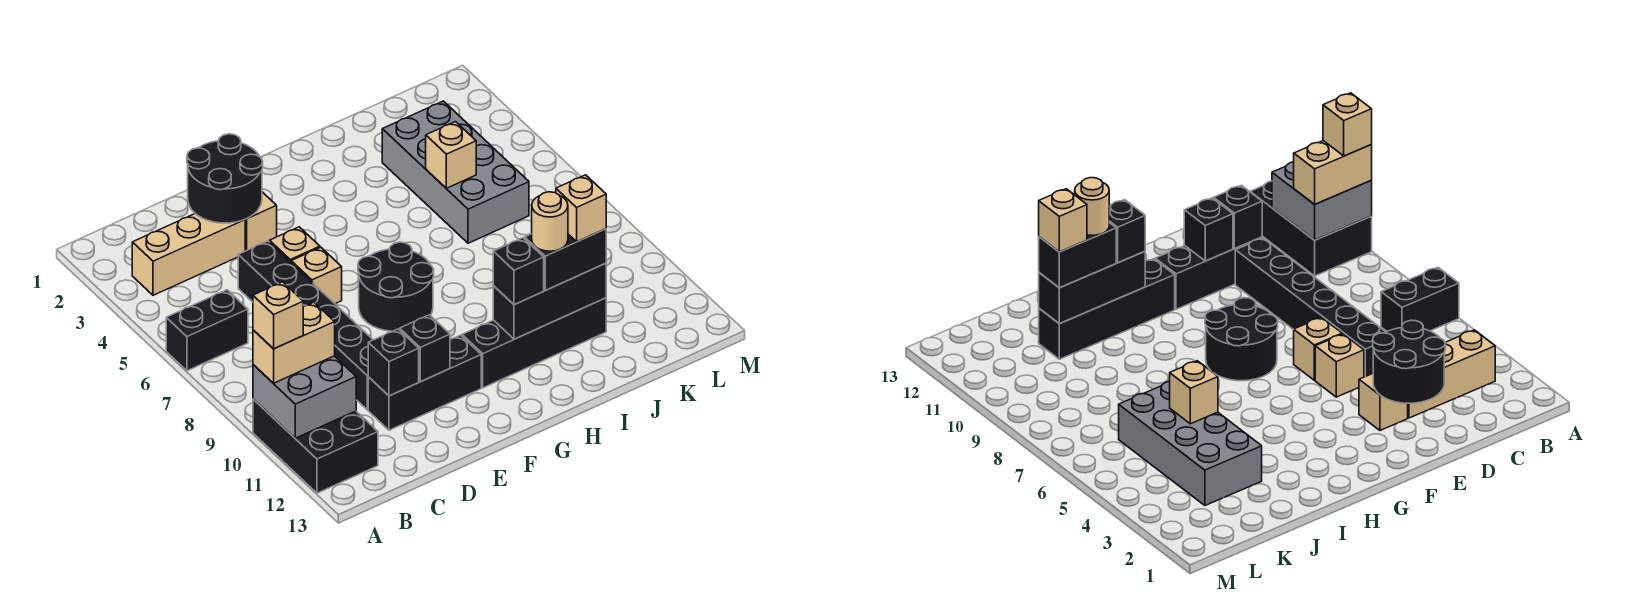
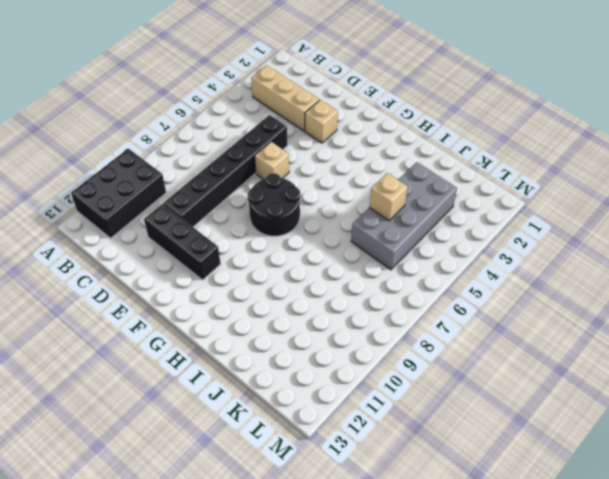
none -> black 1x2 brick [166,290,248,371]
none -> tan 1x1 brick [270,227,320,262]
none -> black 1x4 brick [462,298,606,388]

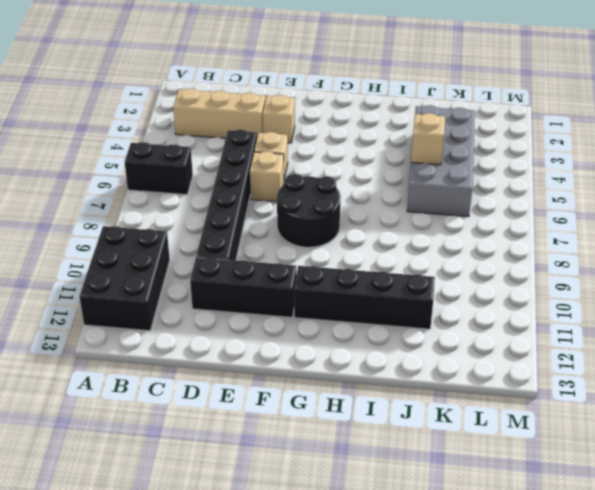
none -> grey 2x2 brick [253,356,356,438]
none -> black 2x2 round brick [187,134,263,223]
none -> black 1x1 brick [368,329,419,396]

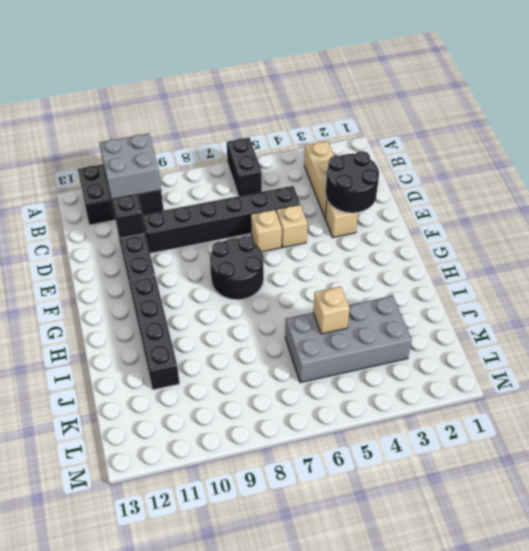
none -> black 1x1 brick [400,315,450,382]
none -> black 1x3 brick [493,263,606,339]
none -> tan 1x2 brick [253,302,335,383]

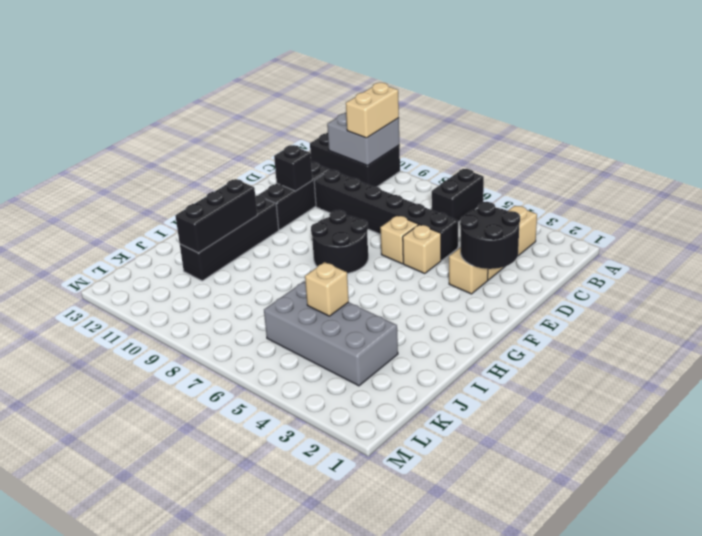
none -> black 1x1 brick [368,329,419,396]
none -> black 1x1 brick [493,238,544,305]
none -> black 1x2 brick [525,229,606,290]

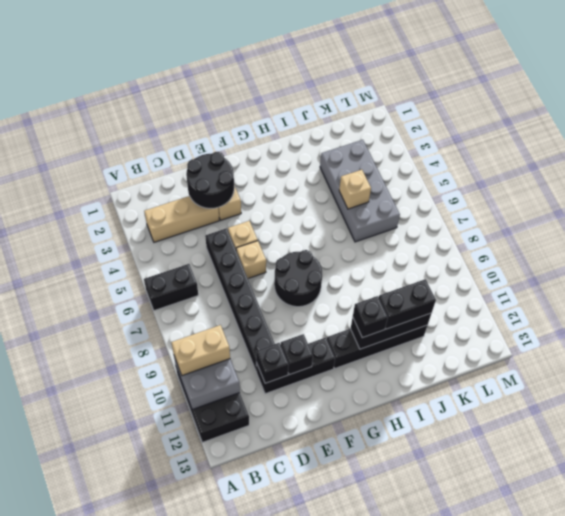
none -> tan 1x1 brick [253,282,303,349]
none -> tan 1x1 round brick [532,192,568,251]
none -> tan 1x1 brick [556,175,606,242]

